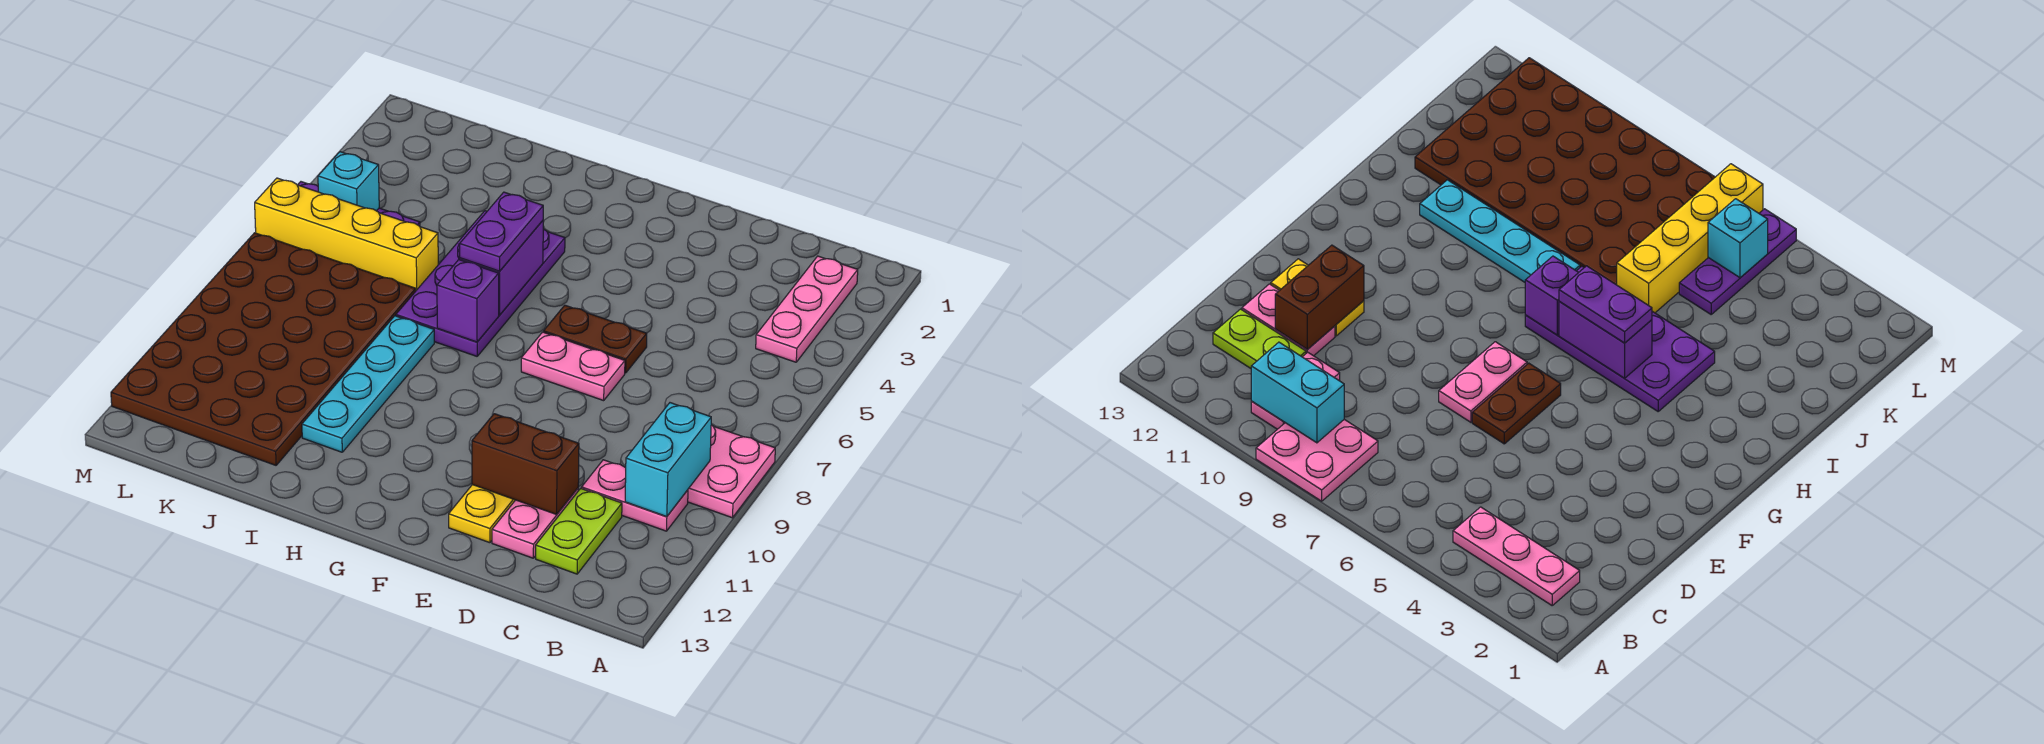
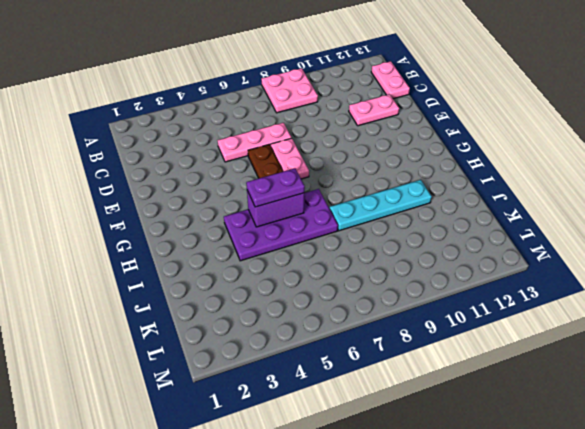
pink 1x2 plate [371,61,410,99] -> pink 1x2 plate moved to [582,460,688,531]
pink 1x3 plate [218,123,291,162] -> pink 1x3 plate moved to [756,256,858,362]
none -> lime 1x2 plate [536,488,622,574]
none -> yellow 1x2 plate [449,485,515,543]
none -> yellow 1x4 brick [255,178,438,290]

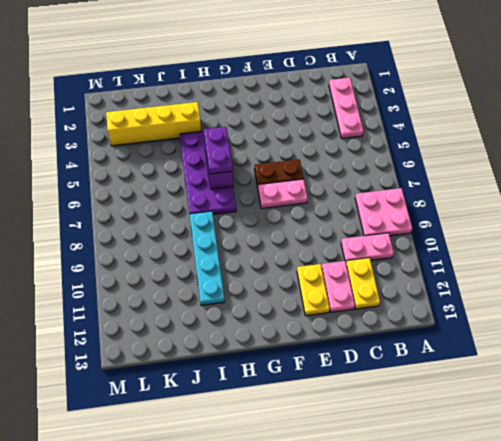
yellow 1x2 plate [346,258,380,309] -> lime 1x2 plate [536,488,622,574]
yellow 1x4 brick [106,102,201,146] -> yellow 1x4 brick moved to [255,178,438,290]
none -> brown 4x6 plate [111,233,416,465]
none -> purple 1x3 plate [1679,209,1796,314]
none -> cyan 1x2 brick [625,403,711,517]

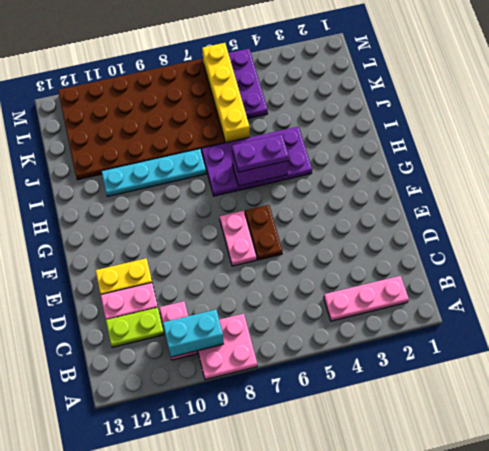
none -> brown 1x2 brick [472,414,579,514]
none -> purple 1x1 brick [437,260,499,342]
none -> cyan 1x1 brick [318,152,379,211]

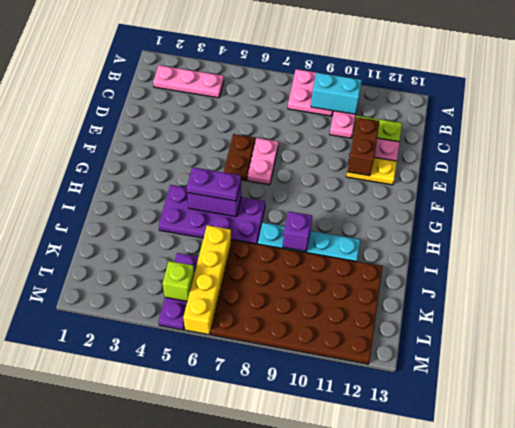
purple 1x1 brick [283,211,312,251] -> purple 1x1 brick moved to [437,260,499,342]
lime 1x1 brick [162,261,194,301] -> cyan 1x1 brick [318,152,379,211]

